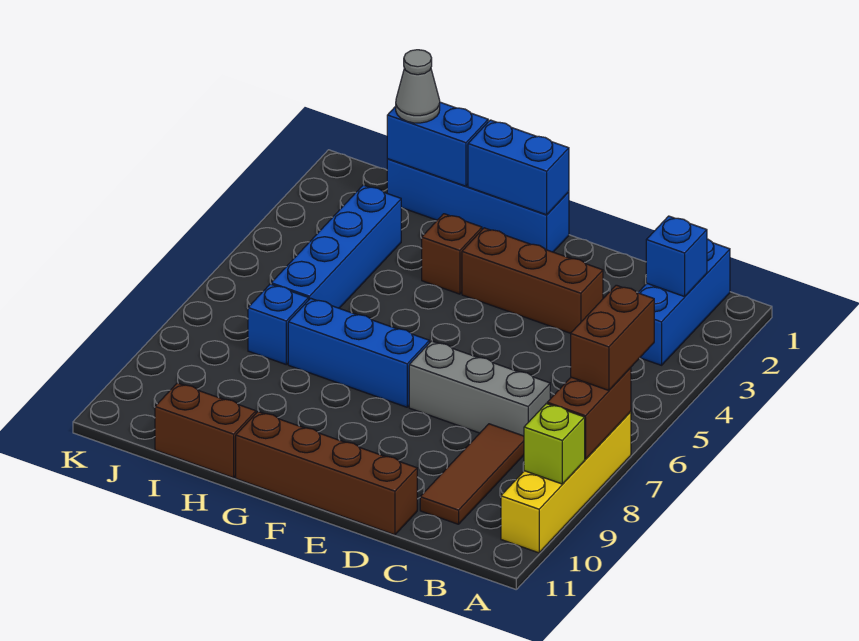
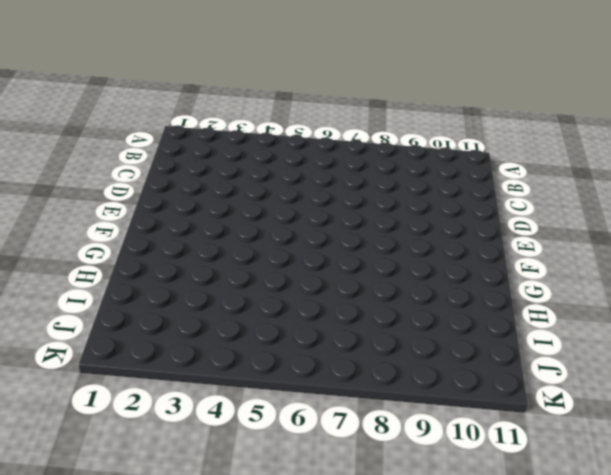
none -> yellow 1x4 brick [501,412,631,553]
none -> blue 1x3 brick [638,239,730,365]
none -> grey 1x3 brick [409,341,550,436]

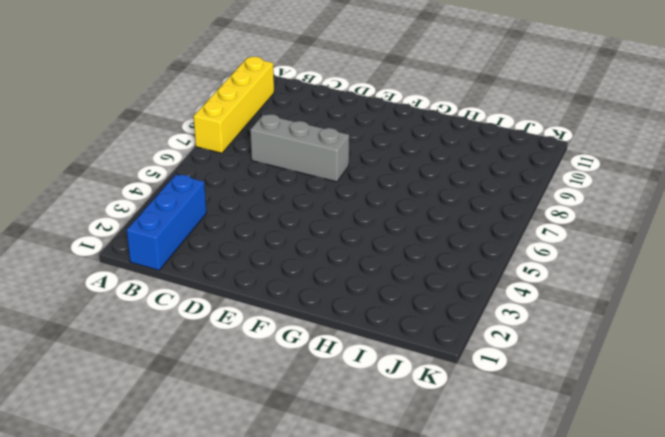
none -> brown 1x3 tile [420,424,524,524]
none -> brown 1x3 brick [462,228,603,333]
none -> brown 1x4 brick [236,412,417,535]

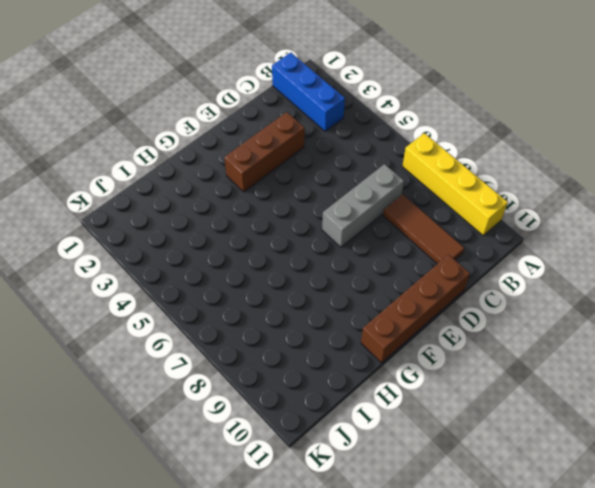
none -> blue 1x4 brick [387,159,569,252]
none -> blue 1x3 brick [288,298,429,407]
none -> brown 1x1 brick [422,214,482,294]

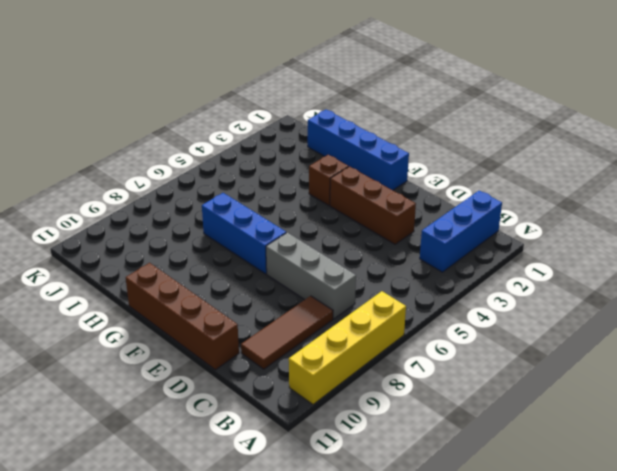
none -> brown 1x2 brick [155,383,256,478]
none -> blue 1x4 brick [271,185,401,308]
none -> blue 1x1 brick [248,284,309,364]

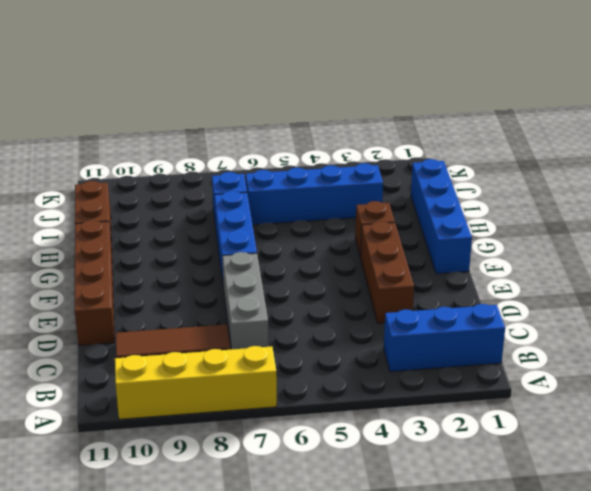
none -> brown 1x2 brick [547,368,631,459]
none -> lime 1x1 brick [524,404,585,484]
none -> blue 1x1 brick [646,216,707,297]

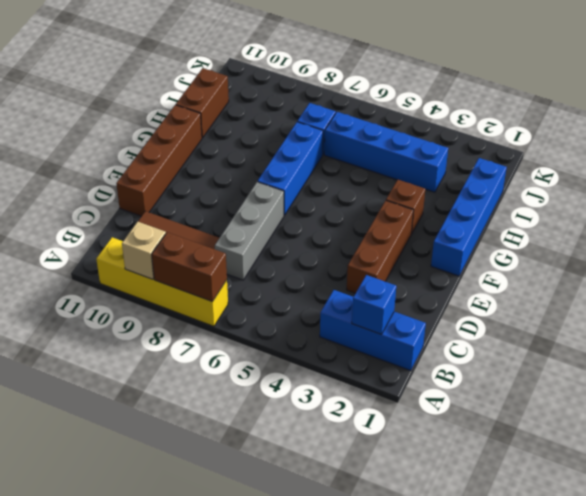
tan 1x1 brick [122,222,166,279] -> lime 1x1 brick [524,404,585,484]
none -> blue 1x2 brick [468,120,569,215]
none -> blue 1x2 brick [387,102,488,186]
none -> brown 1x2 brick [571,285,654,390]

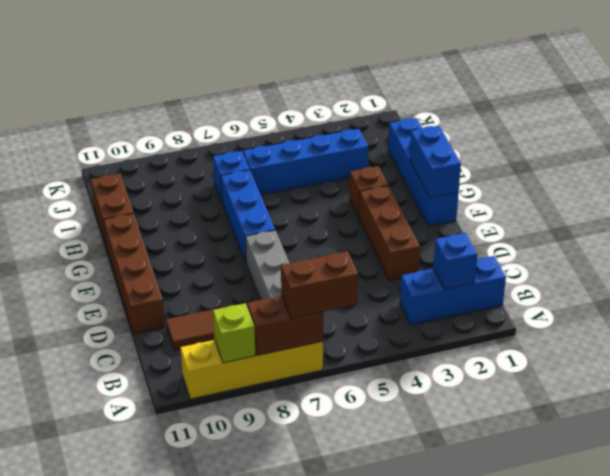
none -> blue 1x2 brick [387,102,488,186]
none -> grey 1x1 cone [396,50,440,123]

